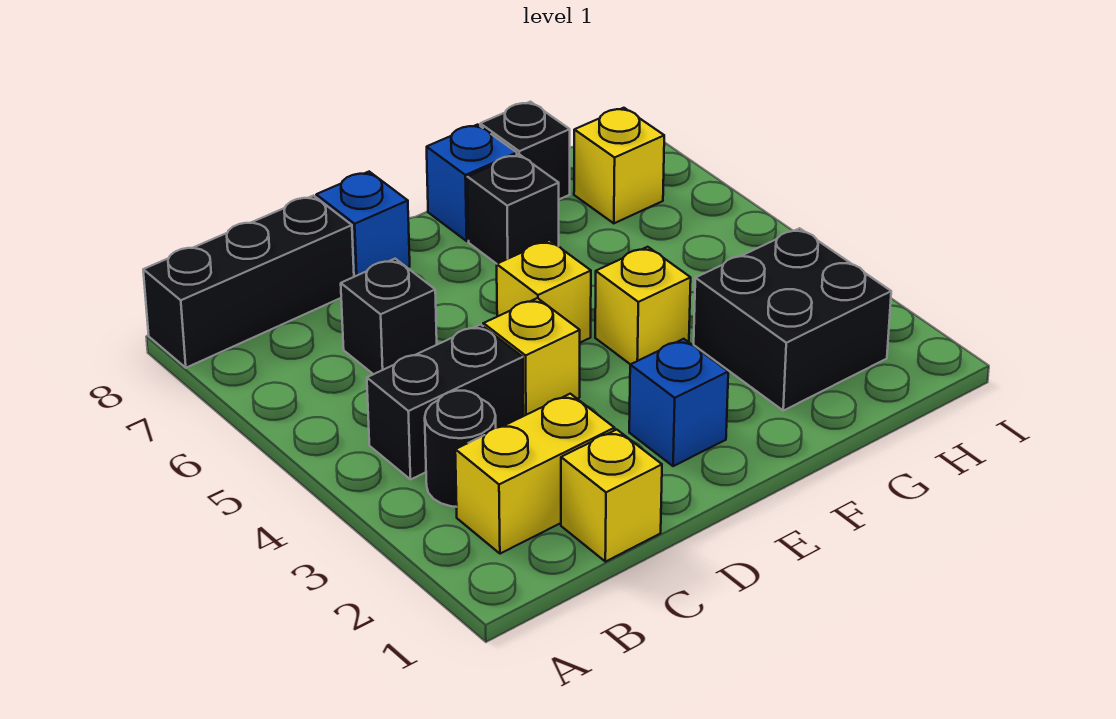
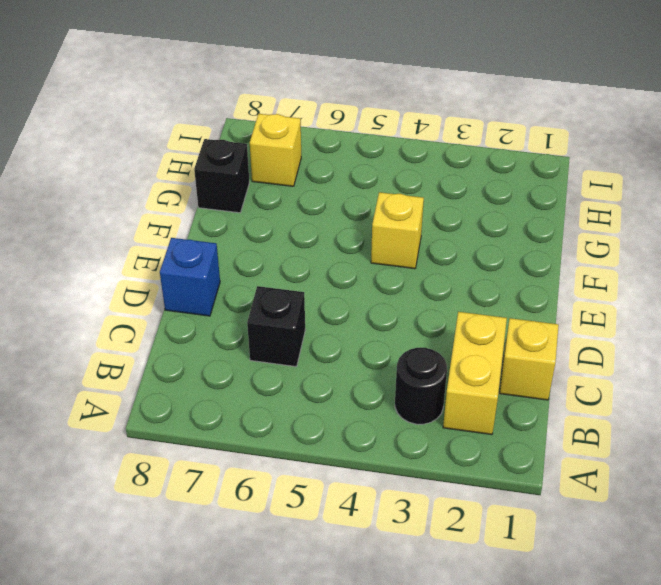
none -> black 1x3 brick [143,196,354,368]
none -> black 1x2 brick [367,325,523,479]
none -> yellow 1x1 brick [483,298,580,416]

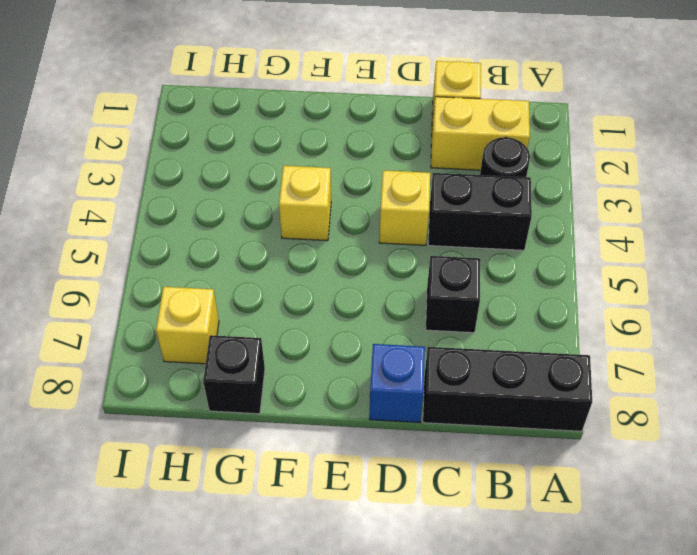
none -> blue 1x1 brick [629,339,728,466]
none -> yellow 1x1 brick [497,240,591,343]
none -> black 1x1 brick [467,154,559,264]

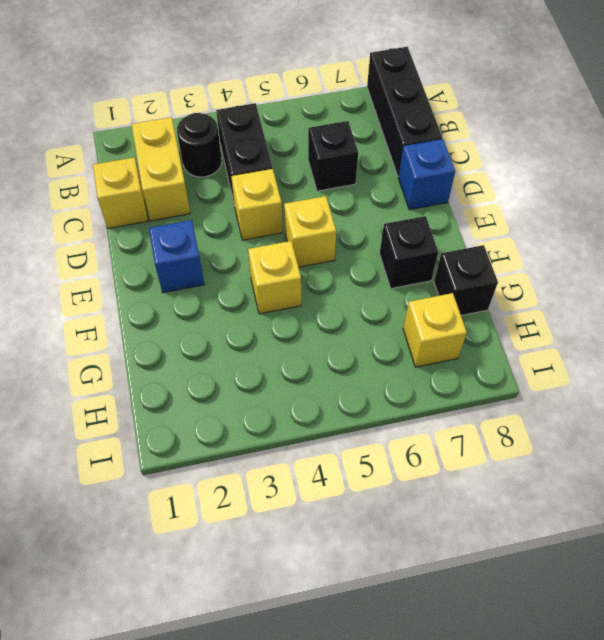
none -> blue 1x1 brick [427,125,517,241]
none -> black 2x2 brick [694,228,891,411]

